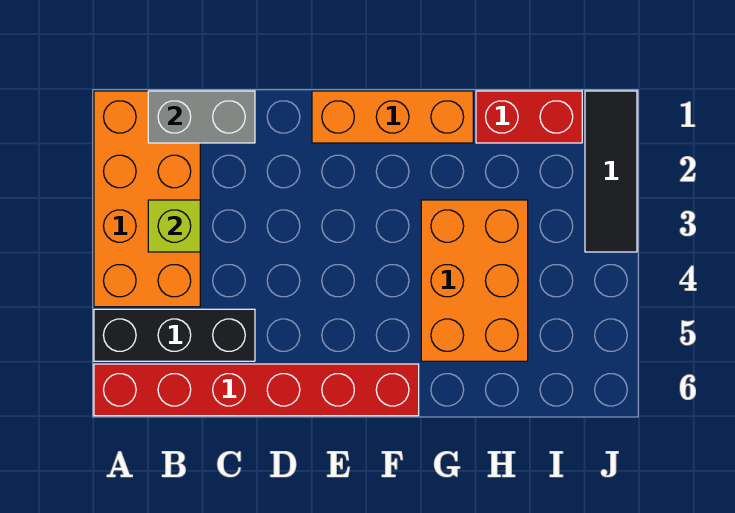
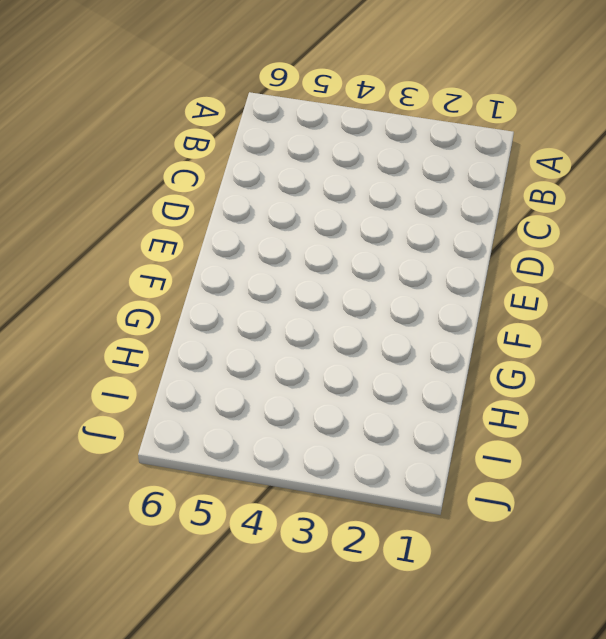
none -> orange 2x4 brick [94,91,200,307]
none -> black 1x3 brick [94,309,255,361]

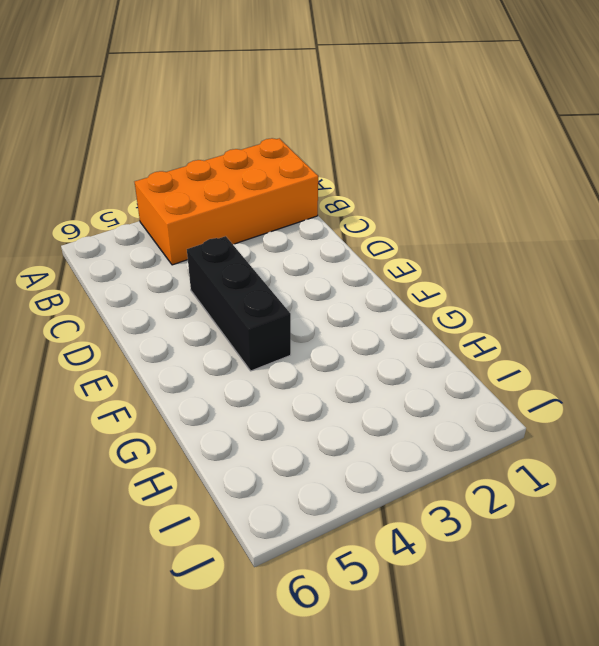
black 1x3 brick [187,236,291,371] -> black 1x3 brick moved to [94,309,255,361]
none -> red 1x6 brick [94,364,419,416]
none -> orange 1x3 brick [312,91,473,143]

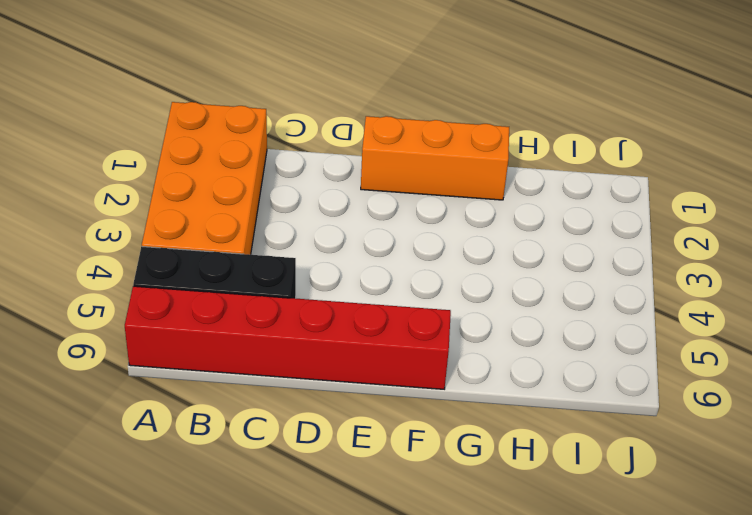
none -> orange 2x3 brick [421,200,528,361]
none -> red 1x2 brick [476,91,582,143]

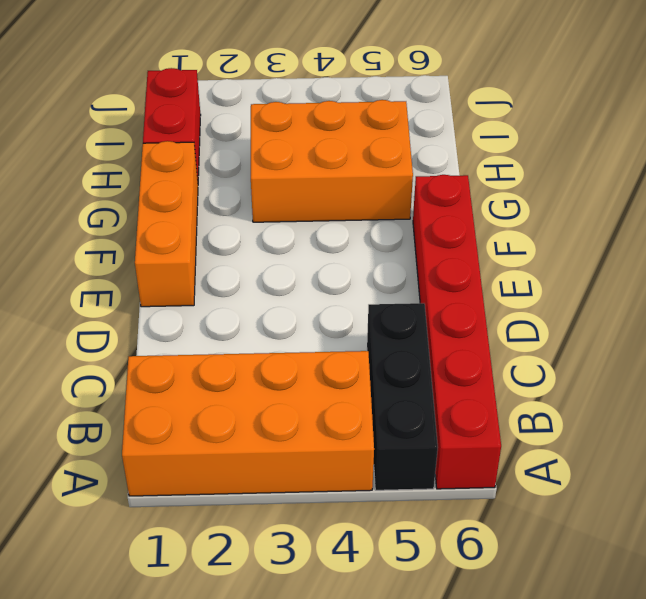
none -> black 1x3 tile [585,91,637,252]
none -> grey 1x2 brick [148,91,255,143]

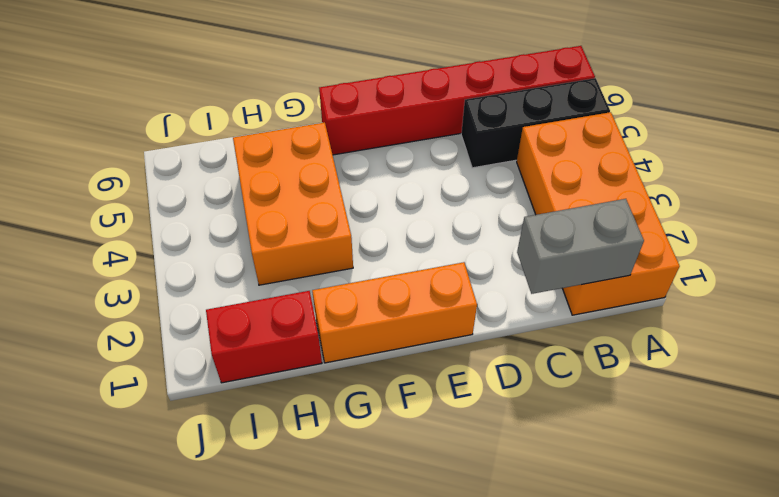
none -> black 1x3 tile [585,91,637,252]
none -> lime 1x1 brick [148,200,200,252]

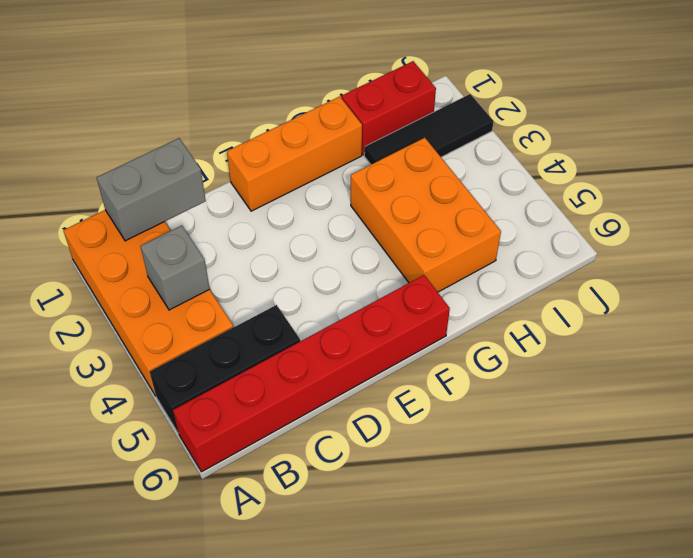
grey 1x1 brick [141,226,210,310] -> lime 1x1 brick [148,200,200,252]
black 1x3 tile [364,94,494,165] -> black 1x3 tile turned to [585,91,637,252]

